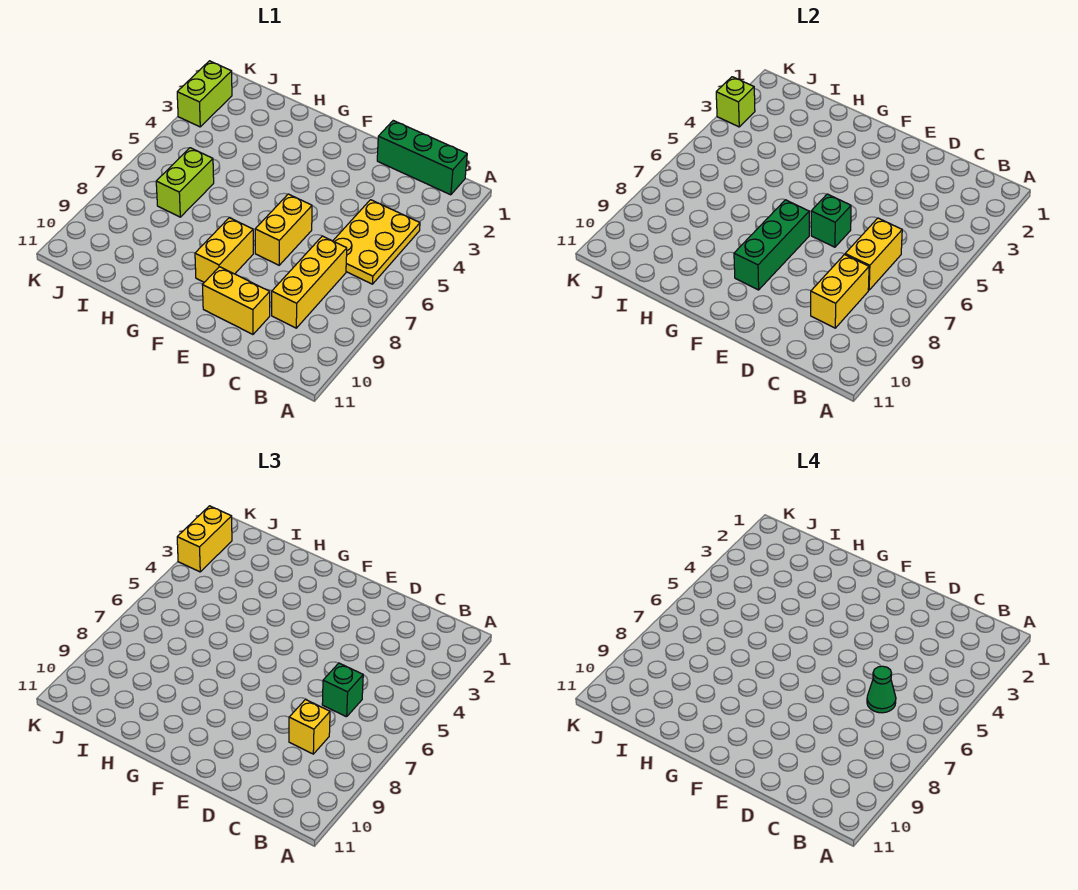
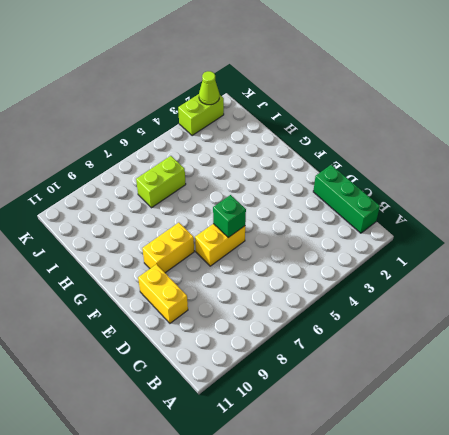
lime 1x1 cone [199,71,219,105] -> none
none -> yellow 2x3 plate [333,200,420,284]
none -> yellow 1x3 brick [272,236,347,328]
none -> yellow 1x2 brick [845,218,902,290]

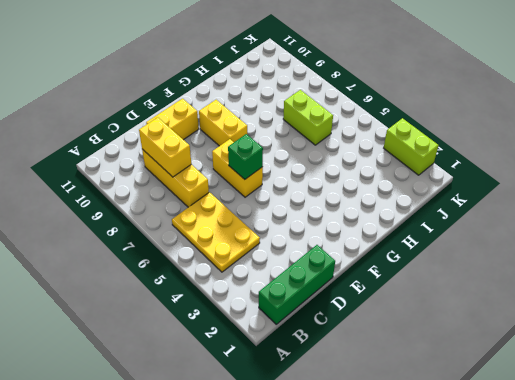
none -> yellow 1x2 brick [845,218,902,290]
none -> green 1x3 brick [734,200,809,290]
none -> lime 1x1 brick [716,77,755,127]

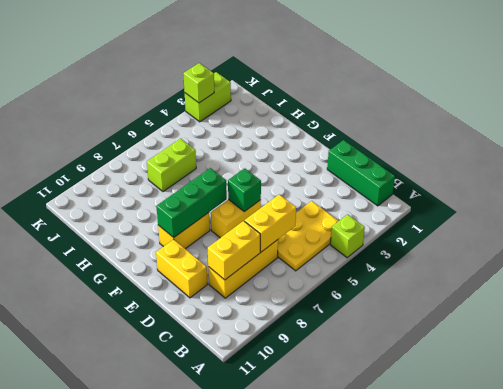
lime 1x1 brick [330,214,365,258] -> none
none -> green 1x1 brick [322,663,363,717]
none -> yellow 1x1 brick [289,700,330,754]
none -> yellow 1x2 brick [177,506,232,572]

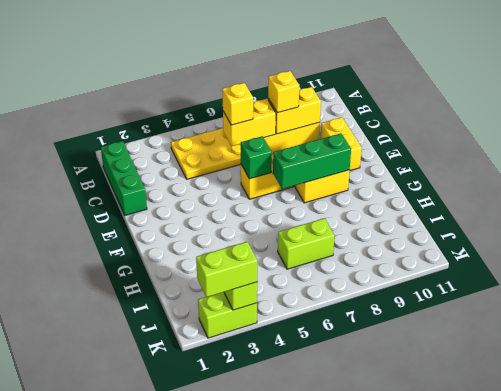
yellow 1x1 brick [222,83,253,125] -> green 1x1 brick [322,663,363,717]
lime 1x2 brick [196,242,257,297] -> yellow 1x2 brick [177,506,232,572]
none -> green 1x1 cone [867,666,896,713]

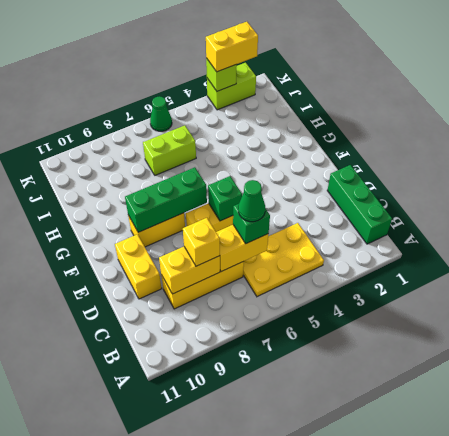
green 1x1 cone [150,96,172,131] -> none

